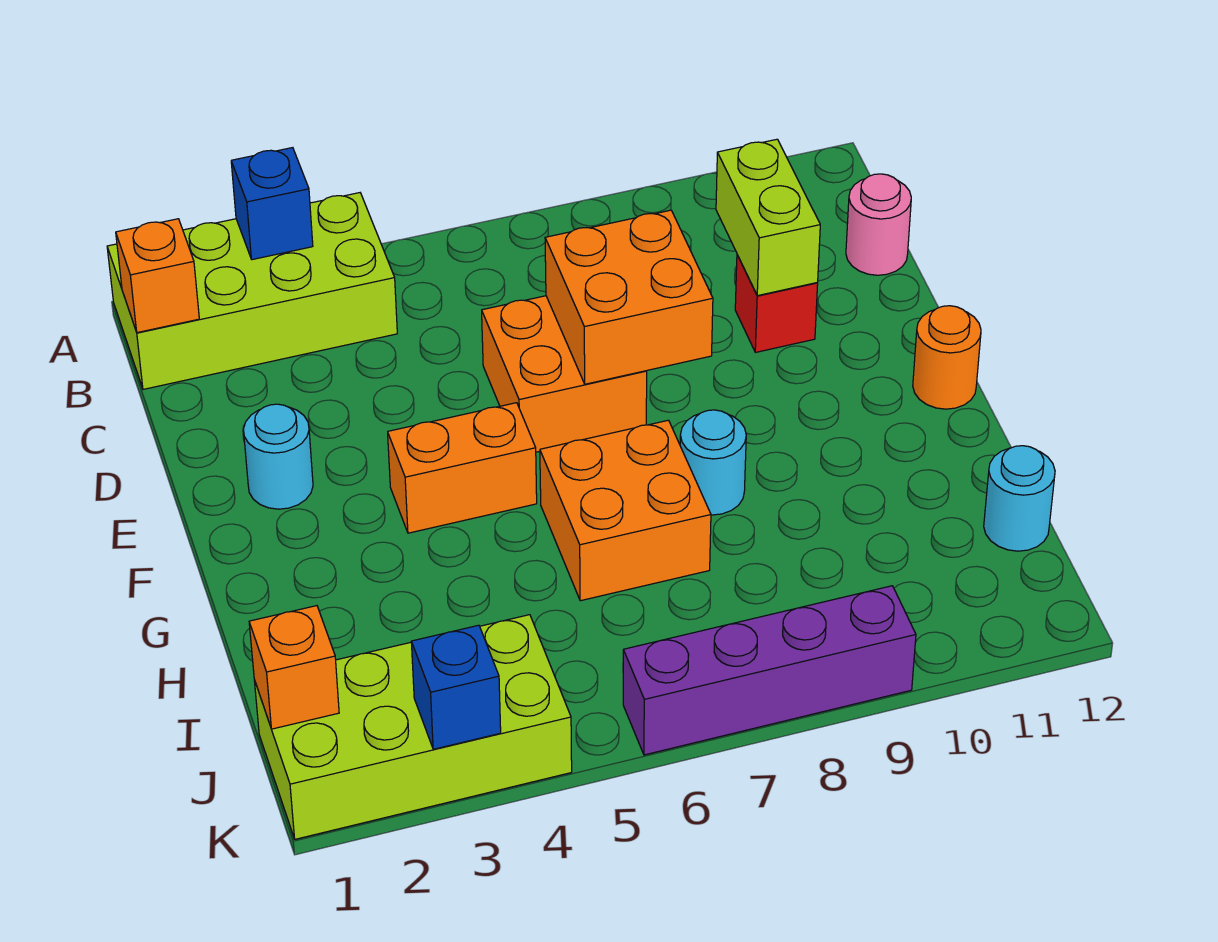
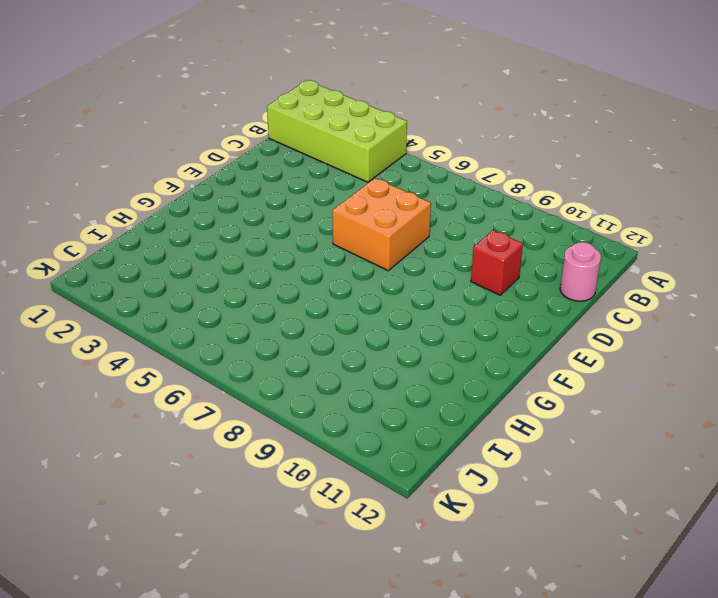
none -> cyan 1x1 round brick [243,404,313,509]
none -> orange 1x2 brick [388,403,537,533]
none -> orange 1x1 round brick [913,306,981,409]

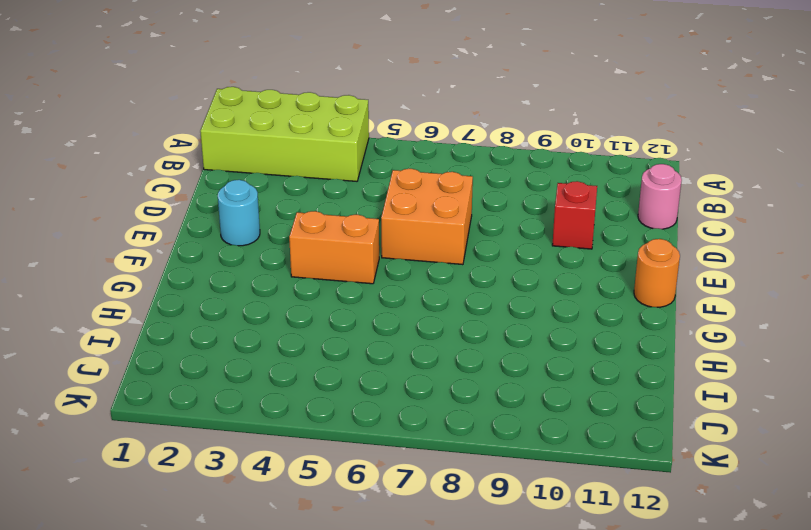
none -> orange 2x2 brick [540,420,711,601]
none -> cyan 1x1 round brick [680,410,746,515]
none -> cyan 1x1 round brick [984,446,1055,551]

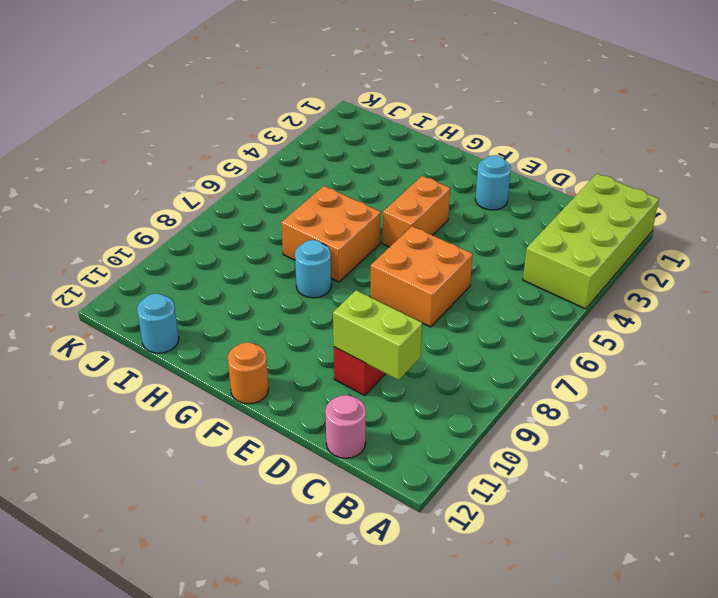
none -> lime 2x4 brick [254,615,572,839]
none -> purple 1x4 brick [623,586,916,755]
none -> blue 1x1 brick [231,148,313,260]

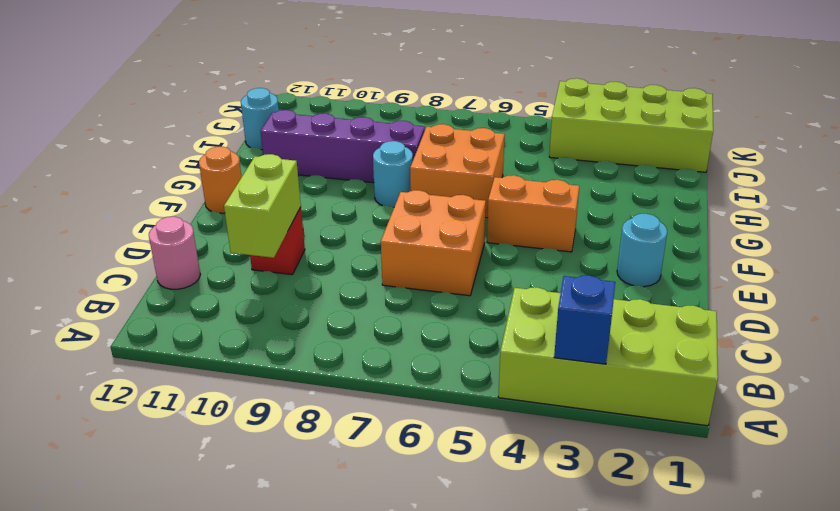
purple 1x4 brick [261,110,425,183] -> purple 1x4 brick moved to [623,586,916,755]
none -> orange 1x1 brick [116,219,199,333]
none -> orange 2x2 brick [545,210,713,384]
none -> orange 1x1 brick [249,606,339,729]

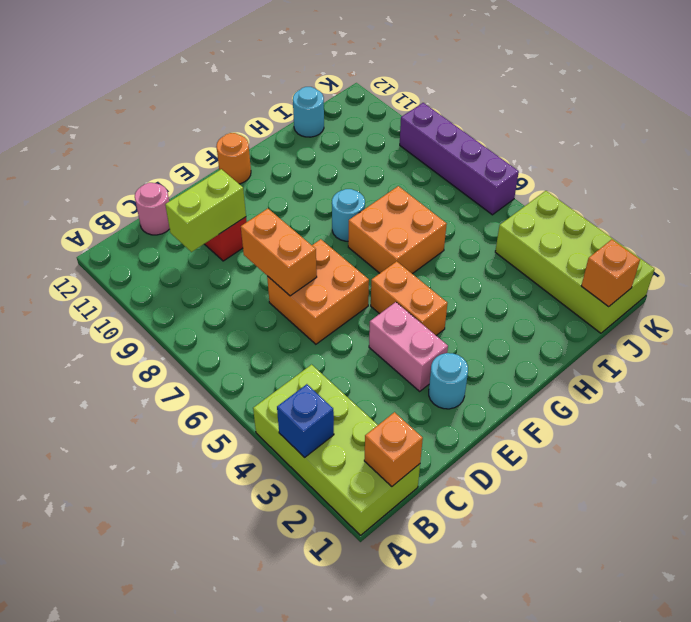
orange 1x2 brick [241,209,317,296] -> orange 2x2 brick [545,210,713,384]
pink 1x2 brick [369,302,448,391] -> none
none -> blue 1x1 brick [411,625,501,749]

